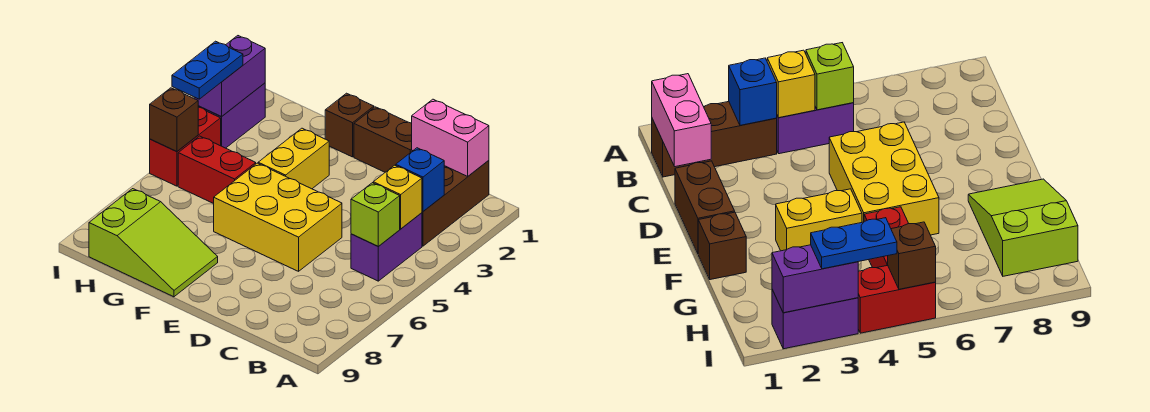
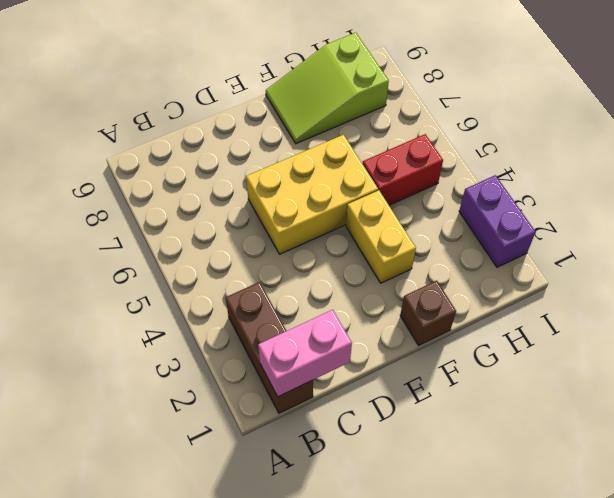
none -> purple 1x2 brick [351,213,422,281]
none -> brown 1x2 brick [354,107,412,172]
none -> red 1x2 brick [150,107,221,186]

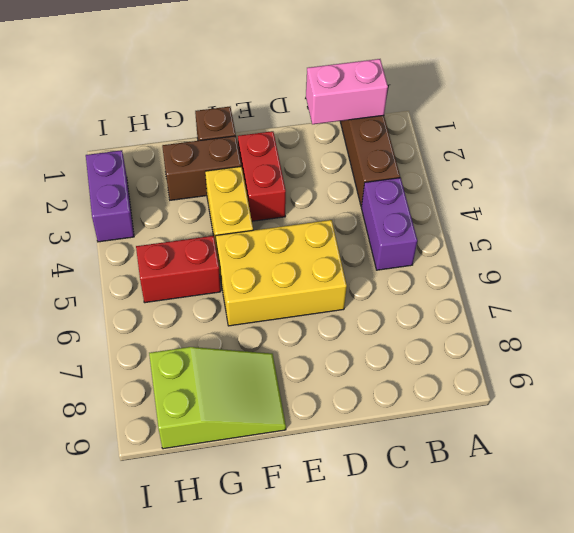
red 1x2 brick [238,131,286,221] -> red 1x2 brick moved to [150,107,221,186]
brown 1x2 brick [162,136,241,200] -> brown 1x2 brick moved to [354,107,412,172]
none -> blue 1x1 brick [396,148,444,211]
none -> yellow 1x1 brick [373,165,422,229]
none -> lime 1x1 brick [351,183,400,246]

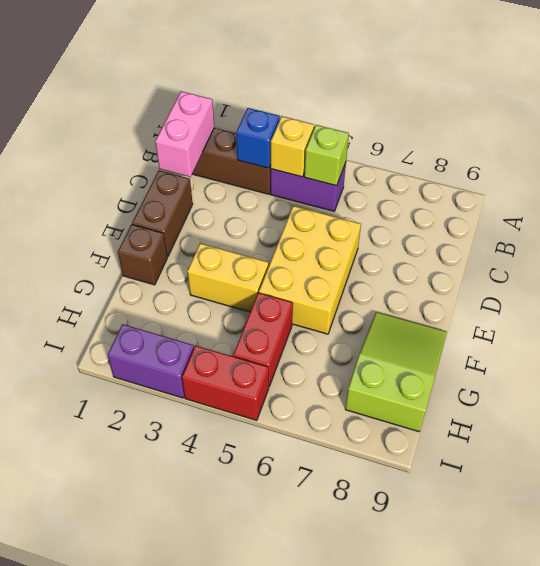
none -> purple 1x2 brick [194,36,265,117]
none -> brown 1x1 brick [150,88,198,152]
none -> blue 1x2 plate [172,41,243,99]

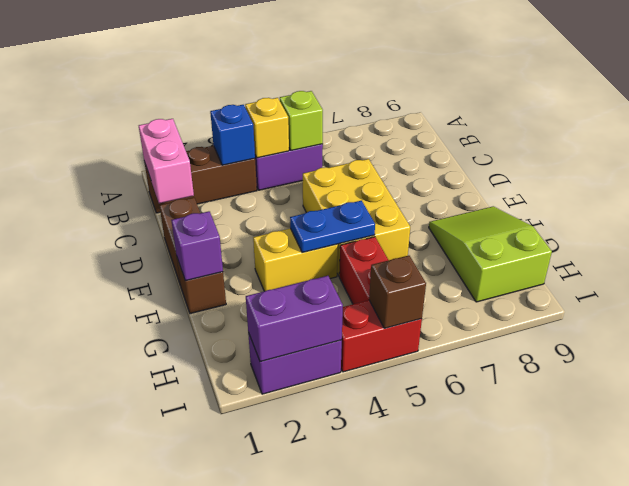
purple 1x1 brick [171,211,223,281] -> none
blue 1x2 plate [290,201,375,253] -> blue 1x2 plate moved to [172,41,243,99]

